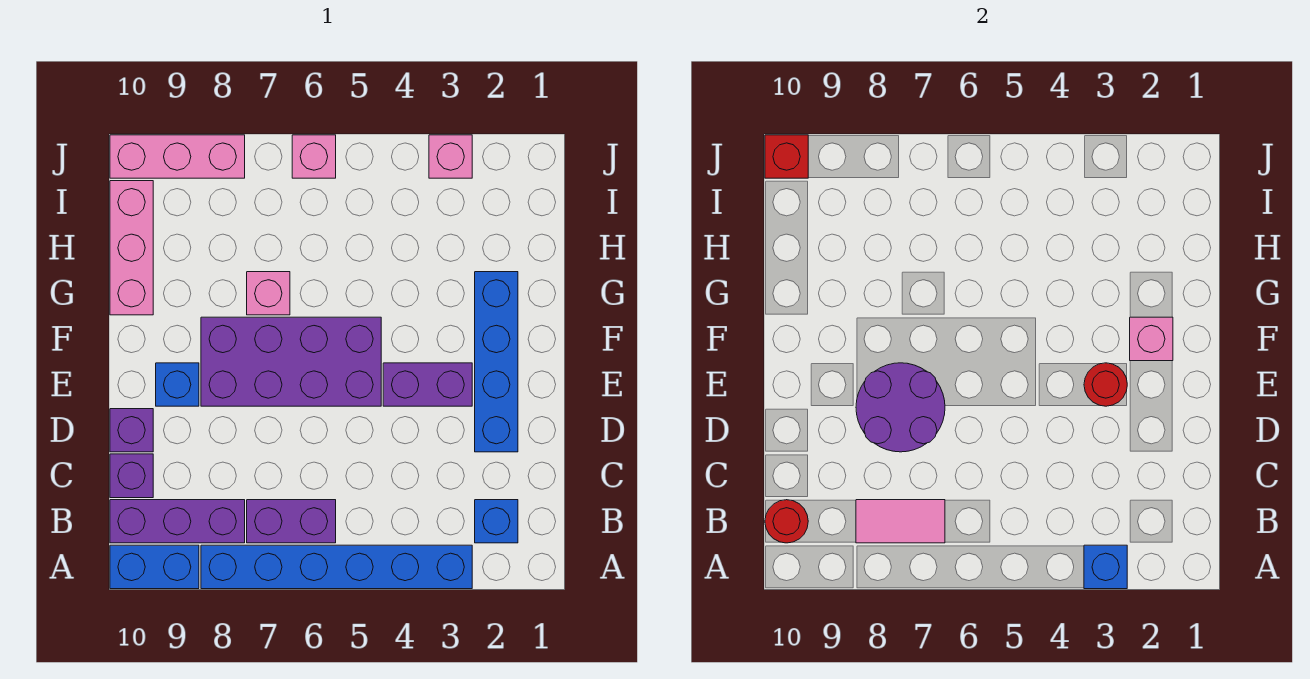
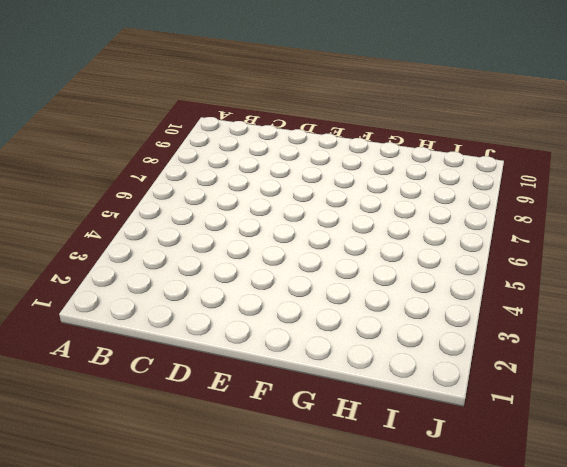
none -> blue 1x6 brick [201,545,472,589]
none -> blue 1x2 brick [110,545,199,589]
none -> blue 1x1 brick [475,500,518,543]

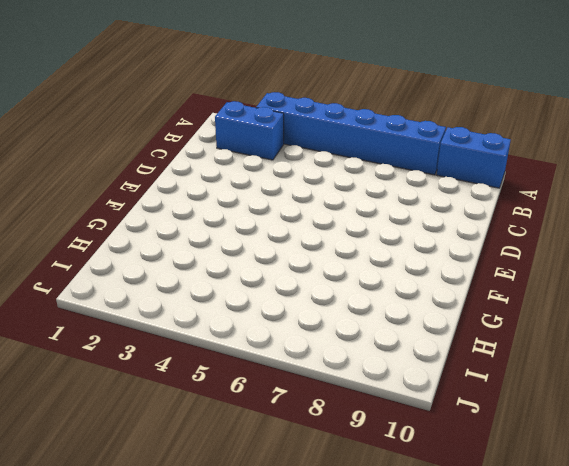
blue 1x2 brick [215,101,284,160] -> blue 1x1 brick [475,500,518,543]
none -> purple 1x2 brick [247,500,336,543]
none -> purple 1x3 brick [110,500,245,543]
none -> purple 1x1 brick [110,454,153,498]

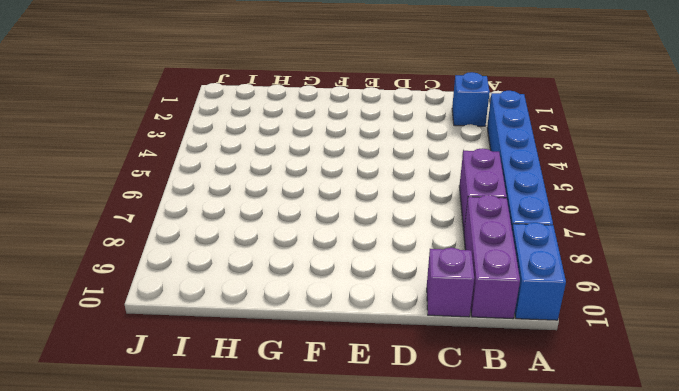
none -> blue 1x4 brick [475,272,518,452]
none -> purple 1x1 brick [110,409,153,452]
none -> purple 1x2 brick [383,363,472,406]

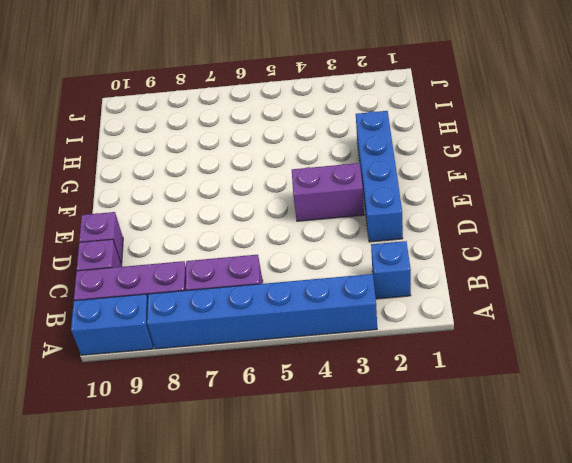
none -> purple 2x4 brick [201,317,381,406]
none -> blue 1x1 brick [156,363,199,406]
none -> pink 1x1 brick [247,272,290,315]

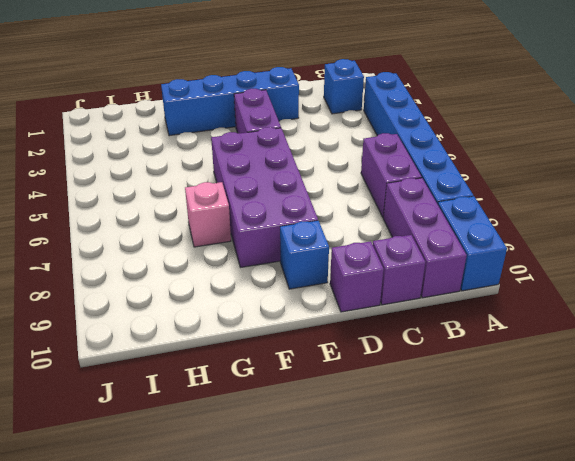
none -> pink 1x3 brick [110,181,153,315]
none -> pink 1x1 brick [429,135,472,178]
none -> pink 1x1 brick [292,135,336,178]

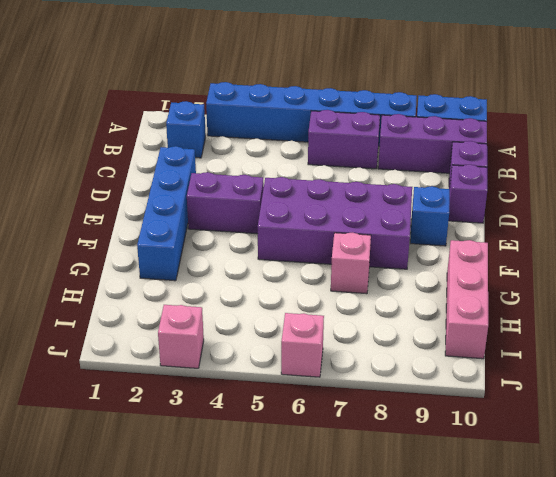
none -> pink 1x3 brick [110,135,245,178]
none -> blue 1x1 brick [1084,545,1127,589]
none -> pink 1x2 tile [856,500,945,543]

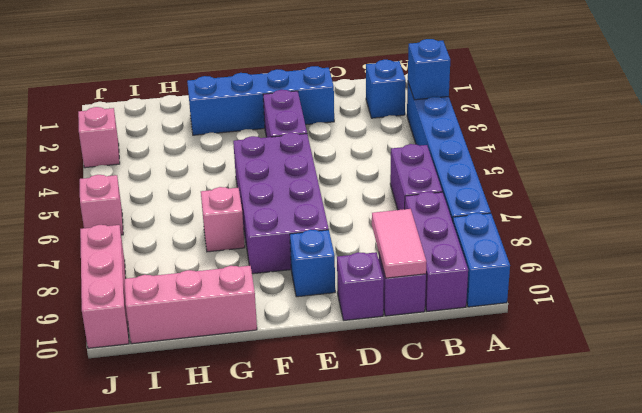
pink 1x2 tile [372,209,427,278] -> pink 1x2 tile moved to [856,500,945,543]
none -> red 1x1 round brick [765,500,808,543]
none -> purple 2x2 round brick [856,363,945,452]
none -> red 1x1 round brick [1084,363,1127,406]

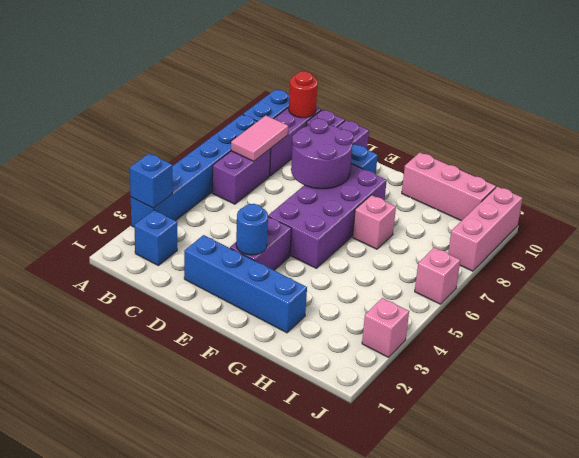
blue 1x1 round brick [236,204,268,255] -> red 1x1 round brick [1084,363,1127,406]
none -> pink 1x1 brick [1130,317,1173,361]
none -> red 1x1 brick [765,135,808,178]

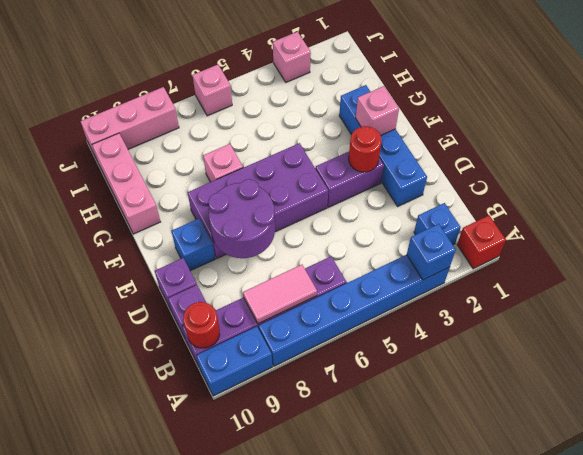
red 1x1 brick [457,215,506,269] -> red 1x1 brick moved to [765,135,808,178]

